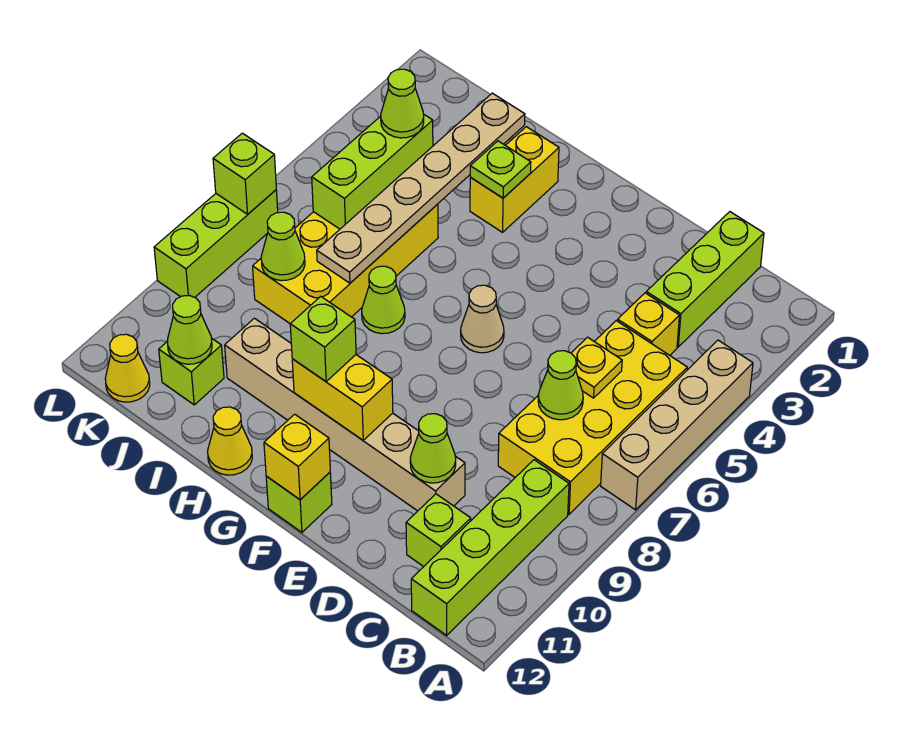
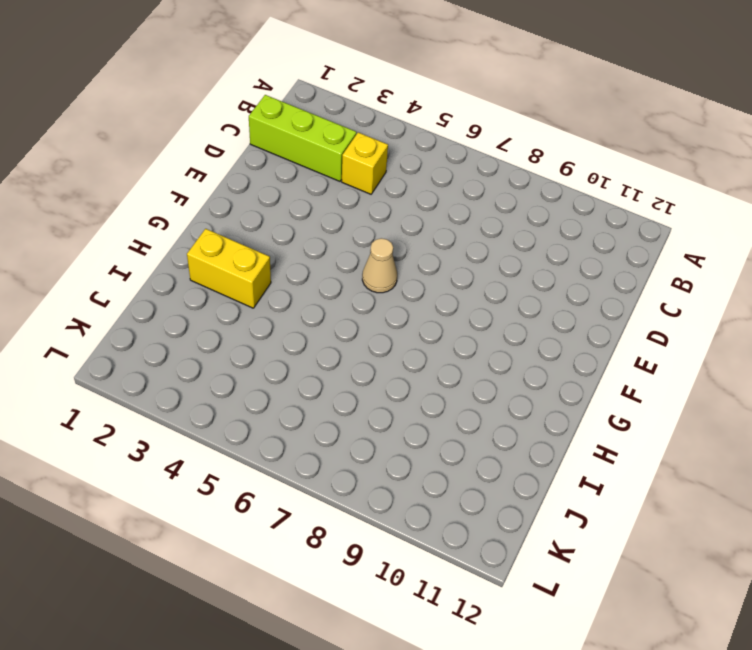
none -> tan 1x4 brick [601,340,753,510]
none -> yellow 2x4 brick [498,321,687,514]
none -> lime 1x4 brick [411,460,569,635]

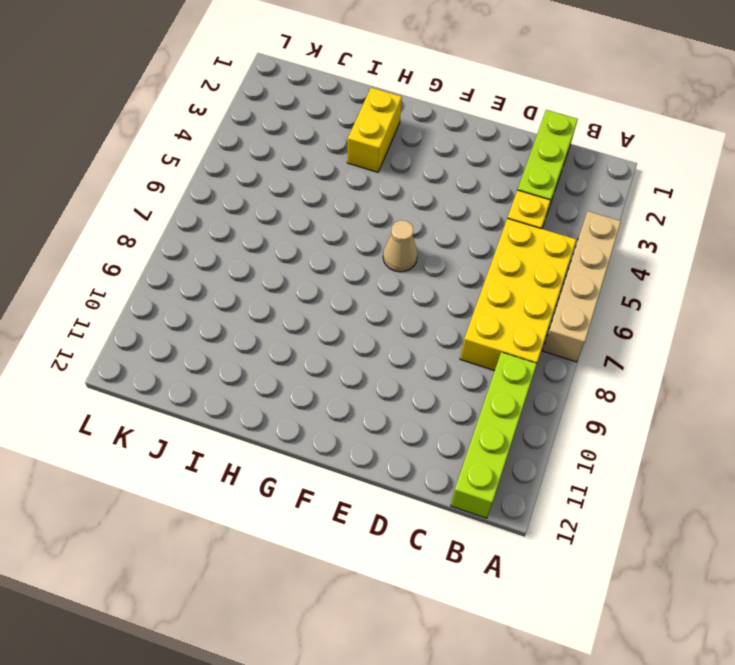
none -> lime 1x1 brick [406,494,471,567]
none -> tan 1x6 brick [225,318,465,511]
none -> lime 1x1 brick [266,472,332,532]

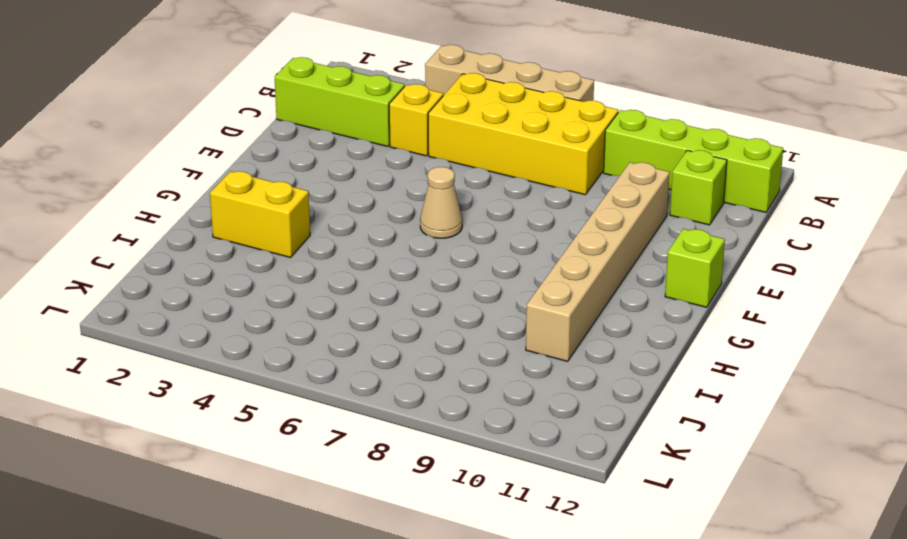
none -> lime 1x1 cone [362,266,405,334]
none -> yellow 1x1 cone [208,407,252,475]
none -> yellow 2x4 brick [253,204,438,324]

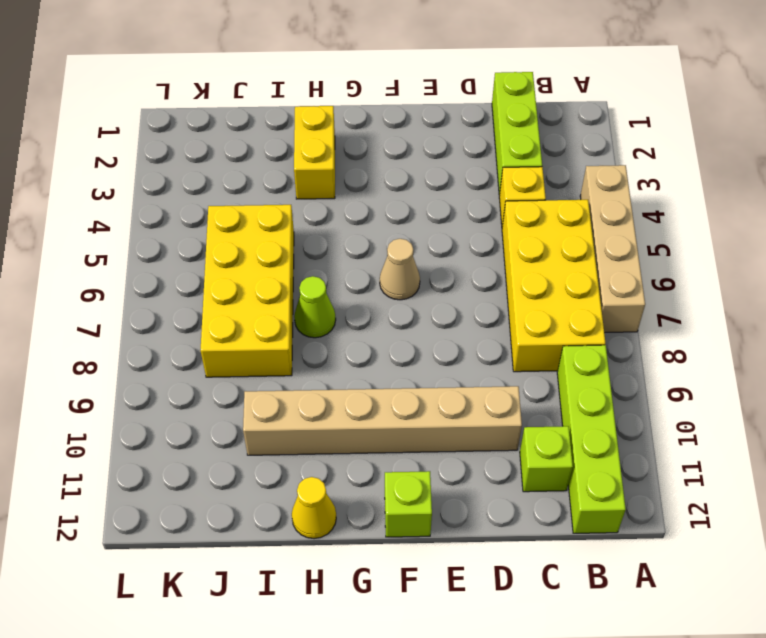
none -> lime 1x1 brick [159,338,224,405]
none -> yellow 1x1 cone [105,334,150,402]
none -> lime 1x3 brick [154,190,278,297]

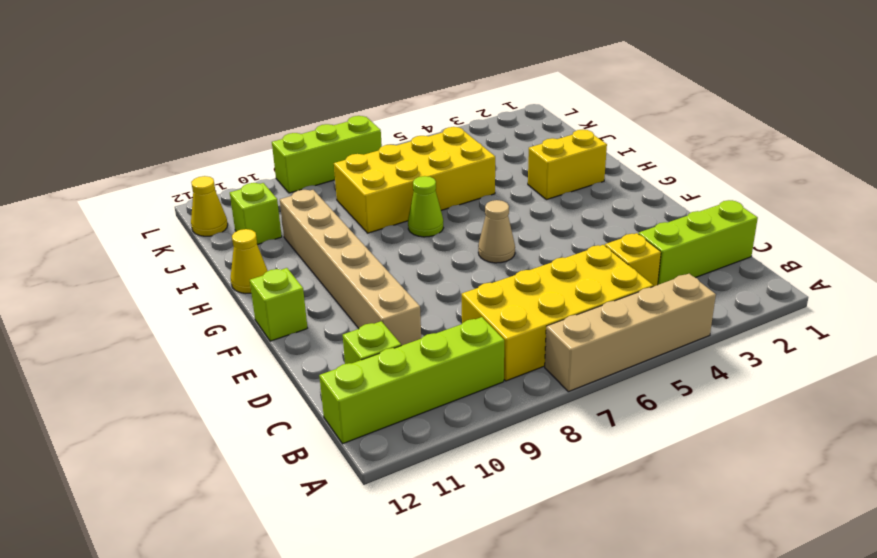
none -> yellow 1x1 plate [571,337,622,398]
none -> lime 1x1 cone [538,351,583,420]
none -> lime 1x1 cone [410,414,456,483]

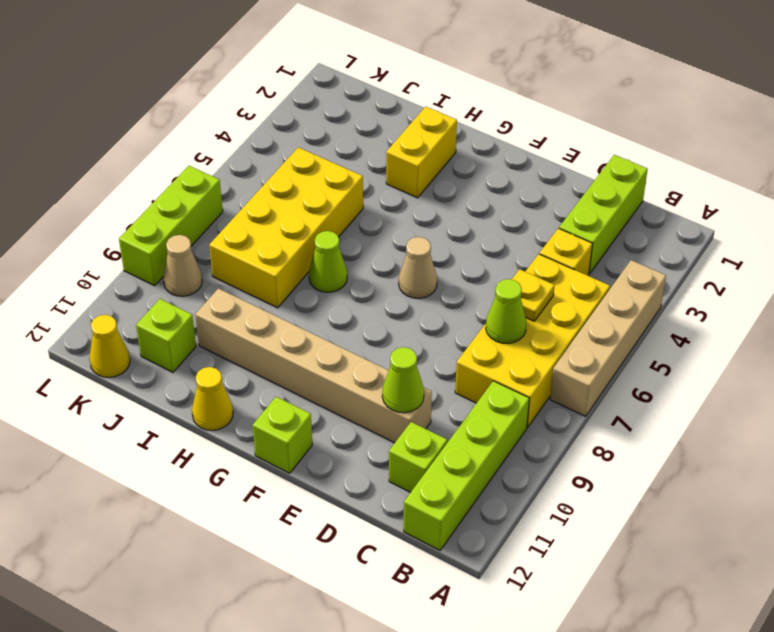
tan 1x1 cone [163,235,202,296] -> none
none -> yellow 1x2 brick [292,355,393,440]
none -> yellow 1x1 brick [264,414,330,500]
none -> lime 1x1 plate [470,141,531,198]

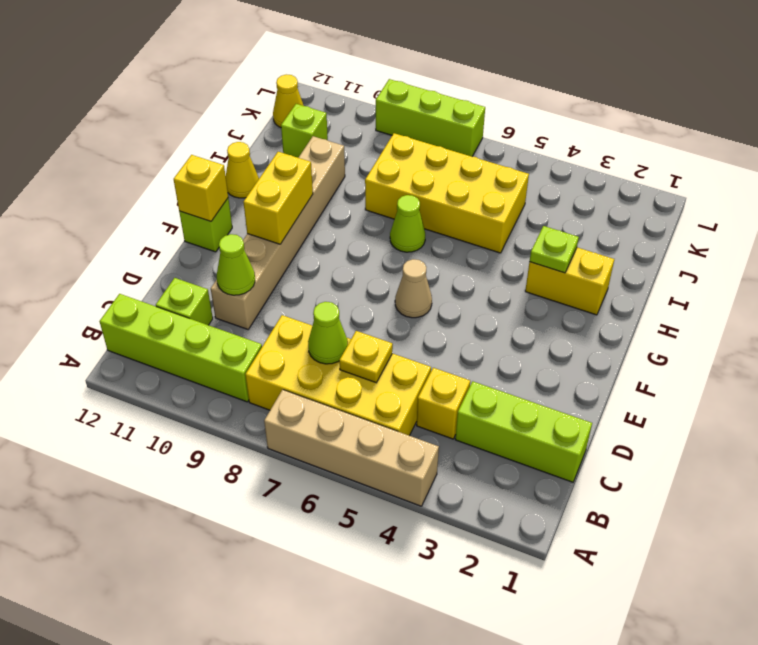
none -> tan 1x6 plate [317,93,525,283]
none -> lime 1x3 brick [312,115,433,229]
none -> lime 1x1 cone [261,212,305,281]

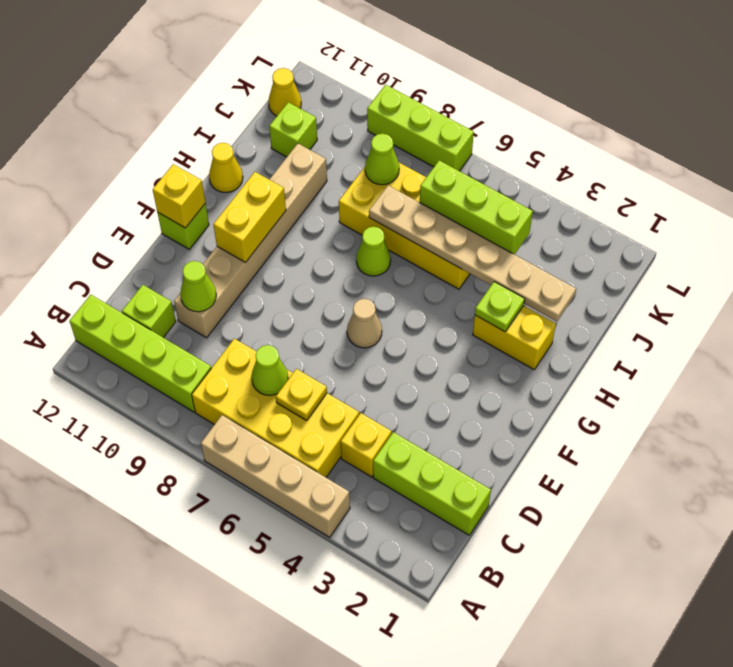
none -> lime 1x1 cone [167,296,212,364]
none -> lime 1x1 brick [213,133,276,214]
none -> lime 1x1 brick [290,296,356,381]

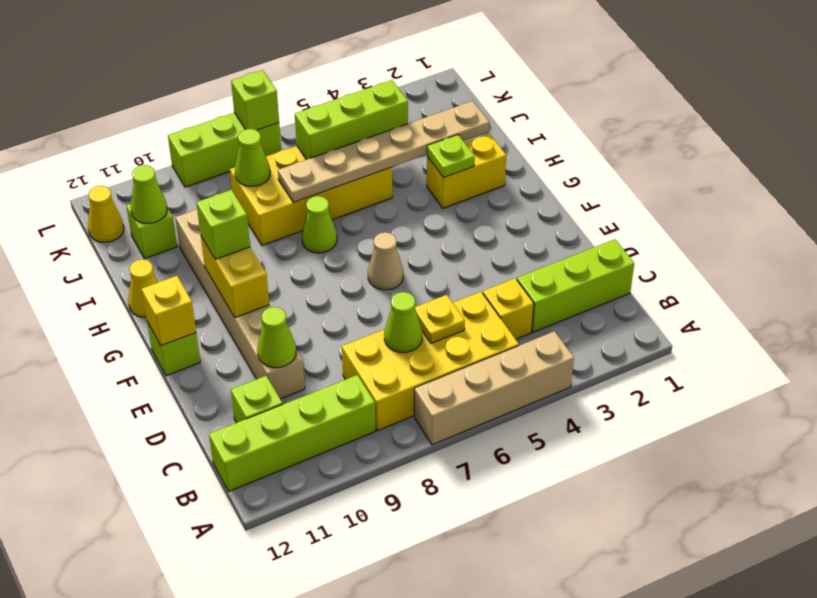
none -> lime 1x1 cone [381,69,424,138]

